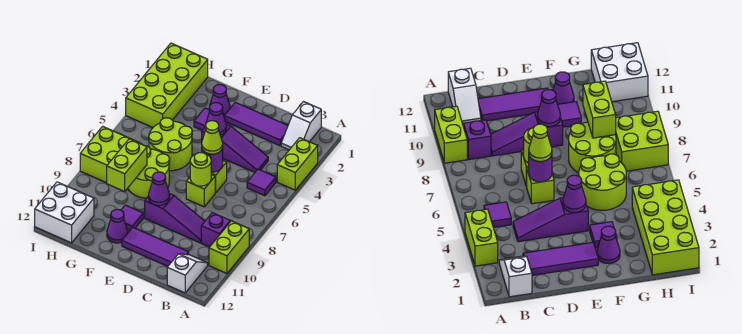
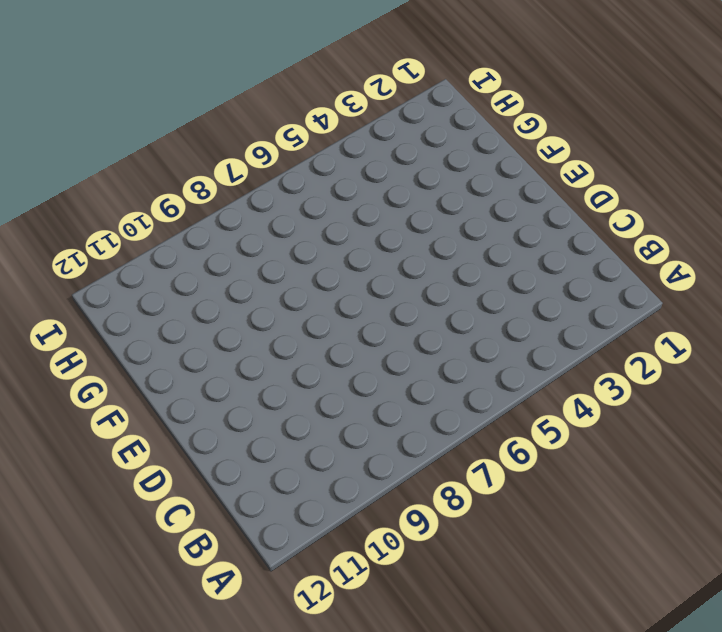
none -> lime 1x2 brick [277,138,318,190]
none -> lime 1x2 brick [209,221,249,273]
none -> white 1x2 slope [281,102,321,150]

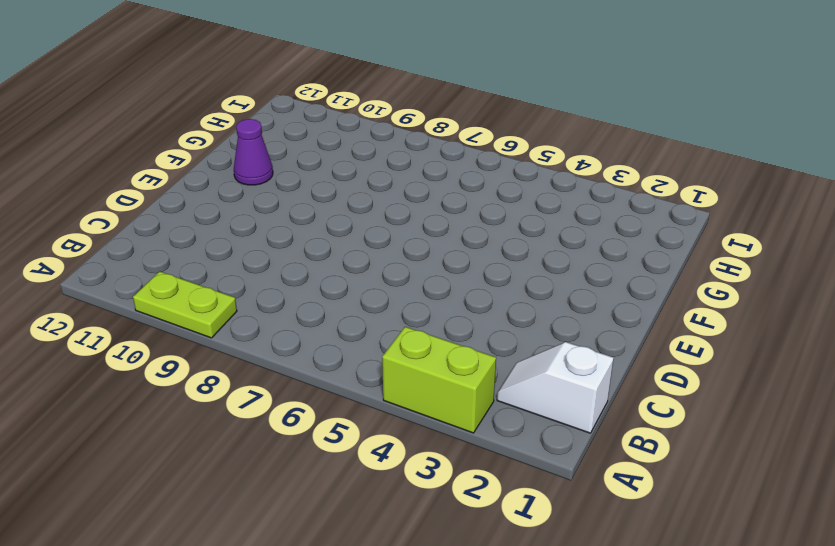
lime 1x2 plate [133,272,237,338] -> lime 1x2 brick [209,221,249,273]
none -> purple 1x1 tile [247,169,276,196]
none -> purple 1x1 brick [201,213,230,247]
none -> white 1x2 slope [167,254,208,293]

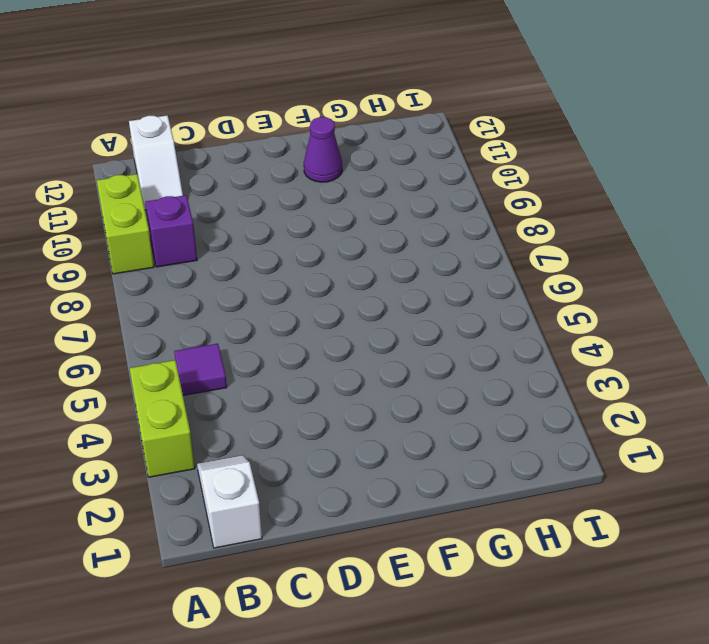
none -> purple 1x3 tile [224,102,288,146]
none -> purple 1x3 slope [202,124,268,172]
none -> purple 1x3 slope [145,194,205,243]

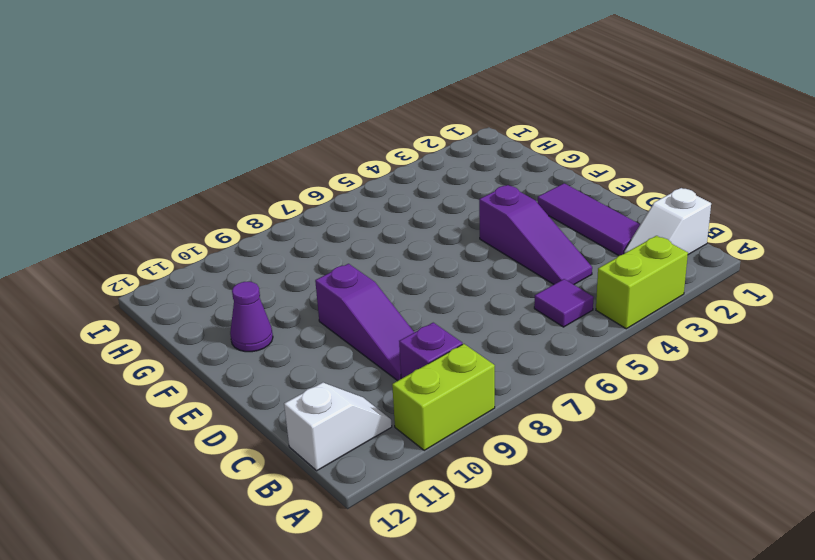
none -> purple 1x3 tile [122,227,189,266]
none -> lime 1x1 brick [211,161,227,193]
none -> lime 1x1 brick [186,174,215,207]

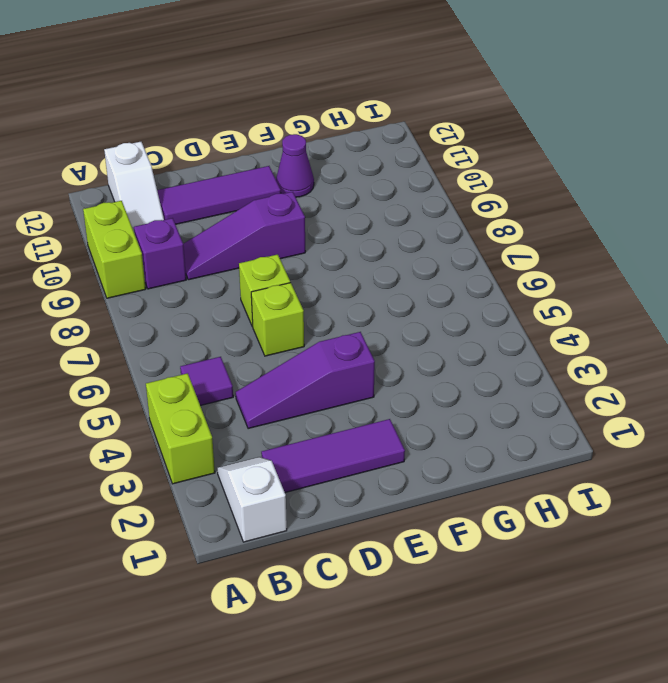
none -> purple 1x1 cone [210,85,230,116]
none -> purple 1x1 tile [194,108,210,130]
none -> lime 2x2 round brick [149,118,192,171]

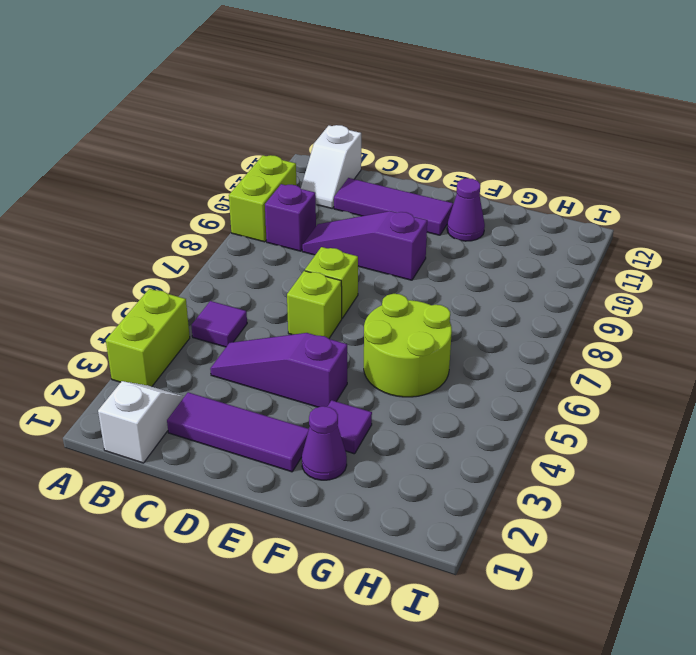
none -> lime 2x2 round brick [128,146,170,198]
none -> purple 1x1 tile [121,205,143,231]
none -> lime 2x4 brick [126,43,208,127]

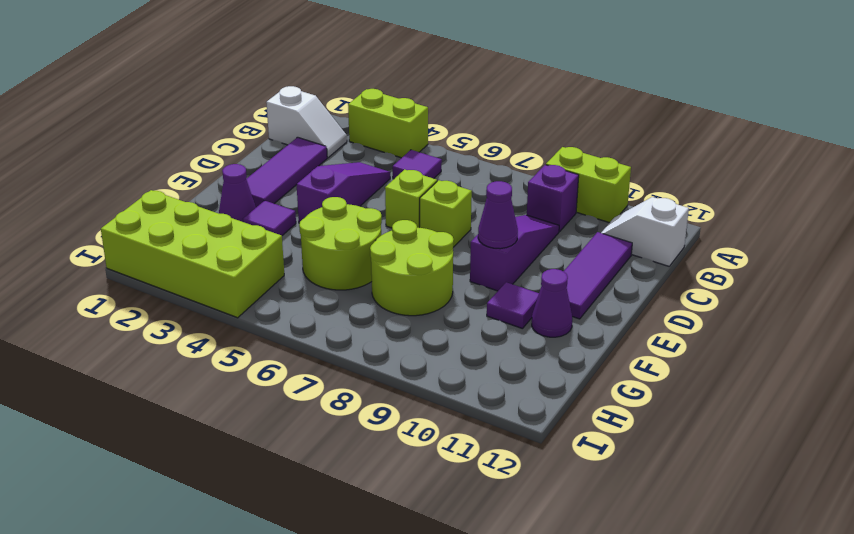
none -> lime 2x2 brick [80,126,139,183]
none -> white 2x2 brick [35,182,94,243]
none -> purple 1x1 round brick [202,148,223,172]

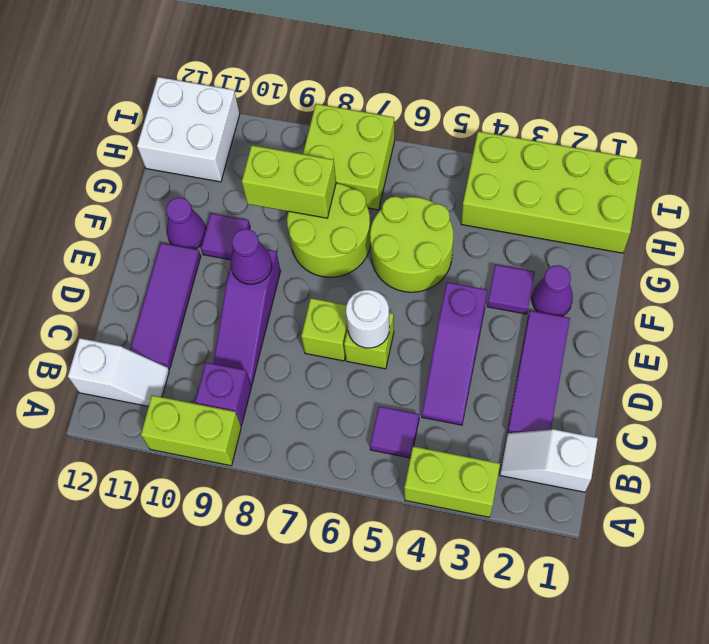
white 1x1 round brick [346,290,390,348] -> purple 1x1 round brick [202,148,223,172]
none -> lime 1x1 round brick [190,153,211,186]
none -> purple 1x1 cone [206,103,227,135]
none -> lime 1x1 cone [202,121,223,154]

